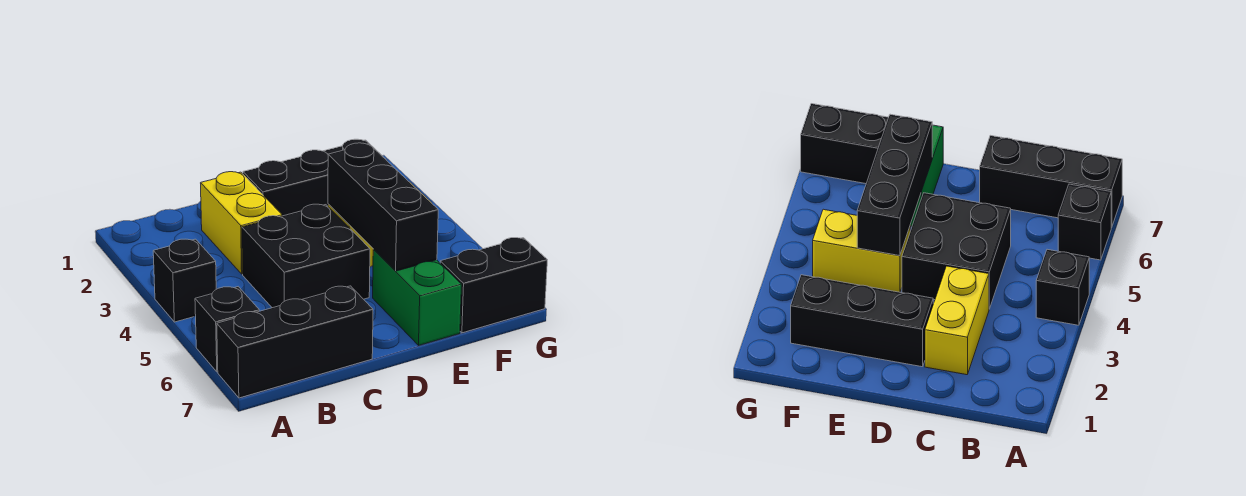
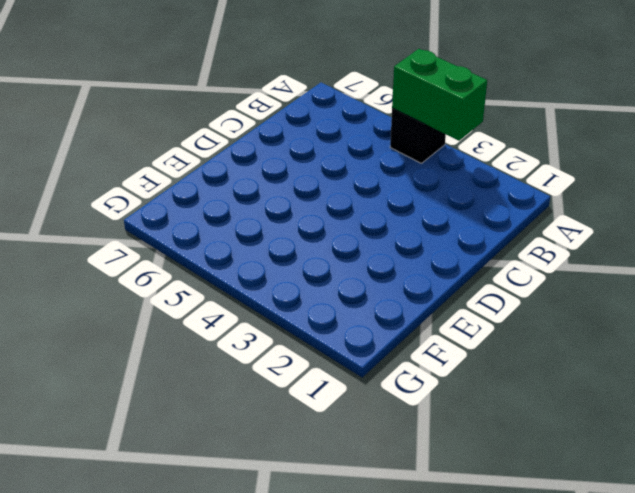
green 1x2 brick [392,49,487,141] -> green 1x2 brick moved to [373,250,461,345]
none -> black 1x1 brick [195,287,259,372]
none -> black 1x3 brick [217,286,373,398]

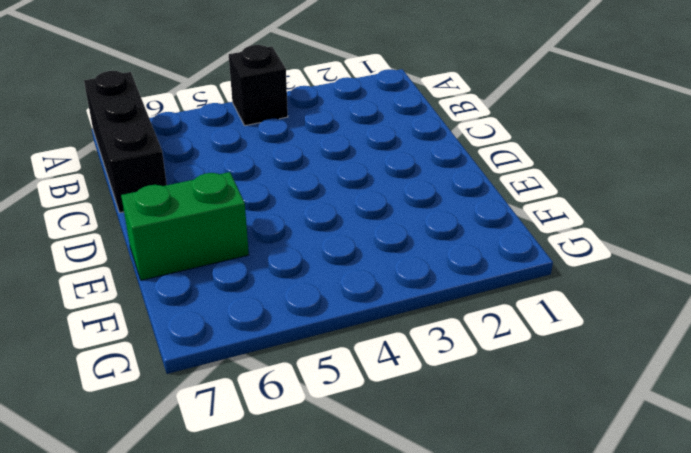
none -> black 1x1 brick [195,287,259,372]
none -> yellow 1x2 brick [201,172,282,274]

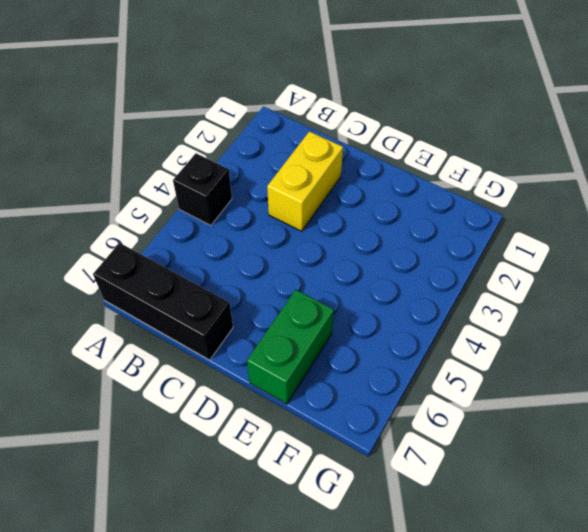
none -> black 1x1 brick [195,287,259,372]
none -> black 2x2 brick [242,204,370,308]

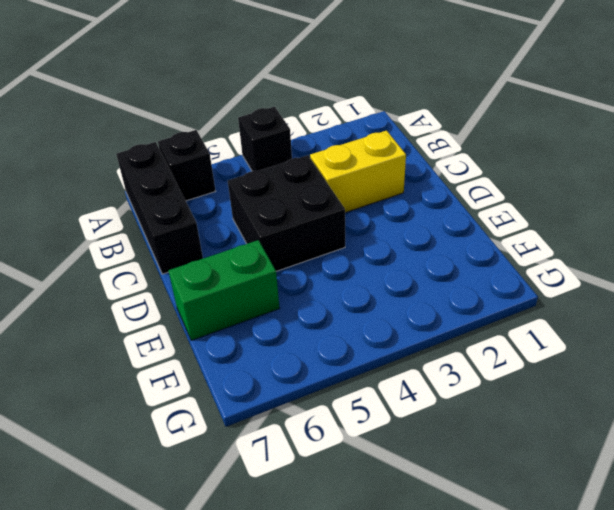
none -> black 1x3 brick [243,139,384,216]
none -> yellow 1x2 brick [813,209,910,292]

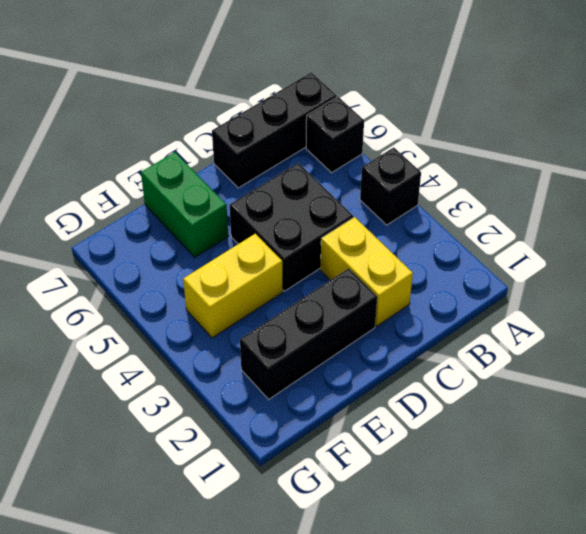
none -> black 1x2 brick [440,238,547,333]
none -> black 1x3 brick [328,143,438,271]

